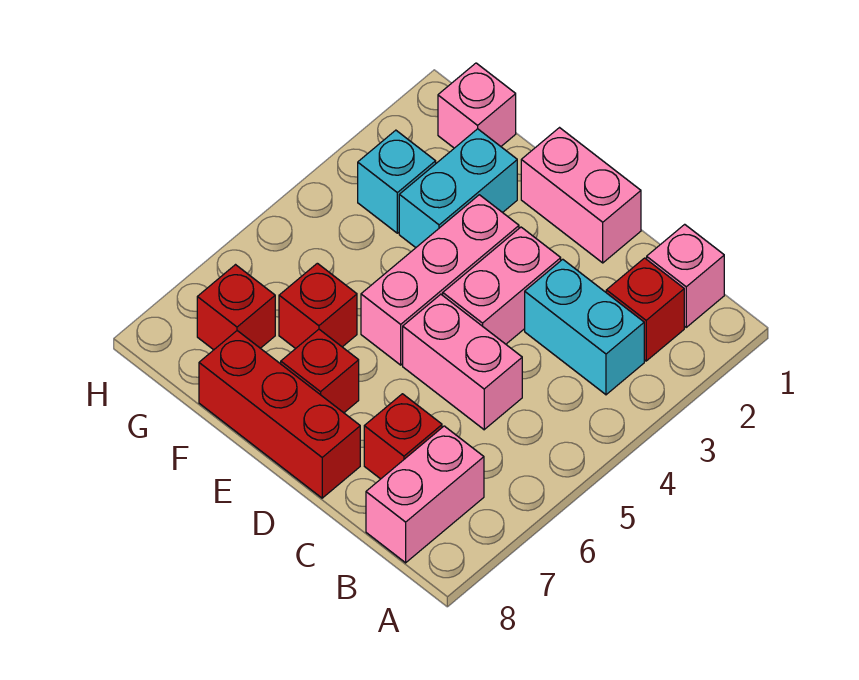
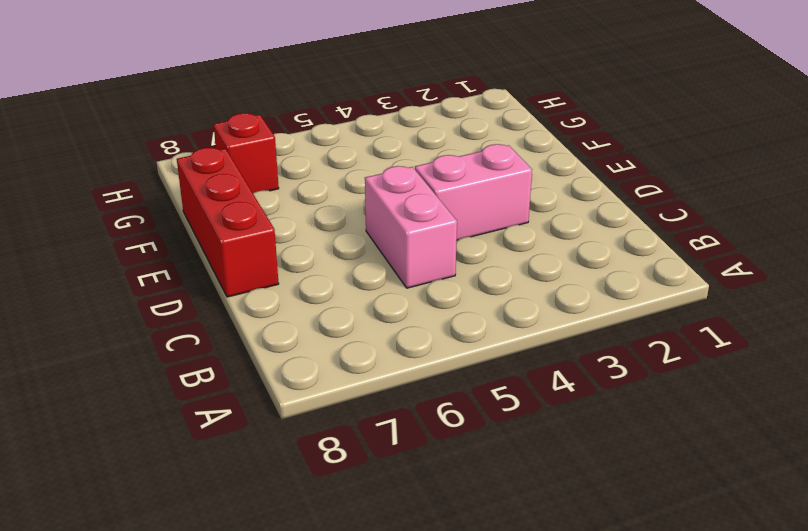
none -> pink 1x1 brick [647,224,724,327]
none -> red 1x1 brick [606,258,684,361]
none -> cyan 1x2 brick [525,259,644,395]

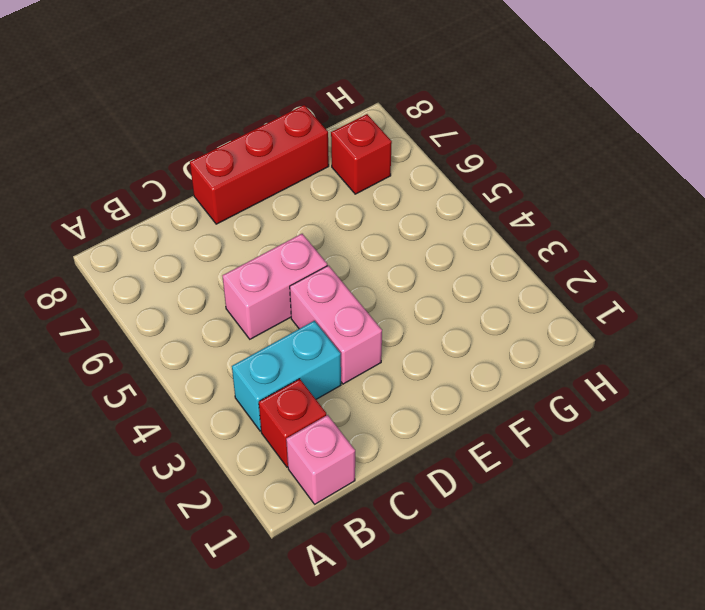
none -> pink 1x2 brick [366,426,484,563]
none -> red 1x1 brick [364,394,442,479]
none -> pink 1x2 brick [521,128,641,263]

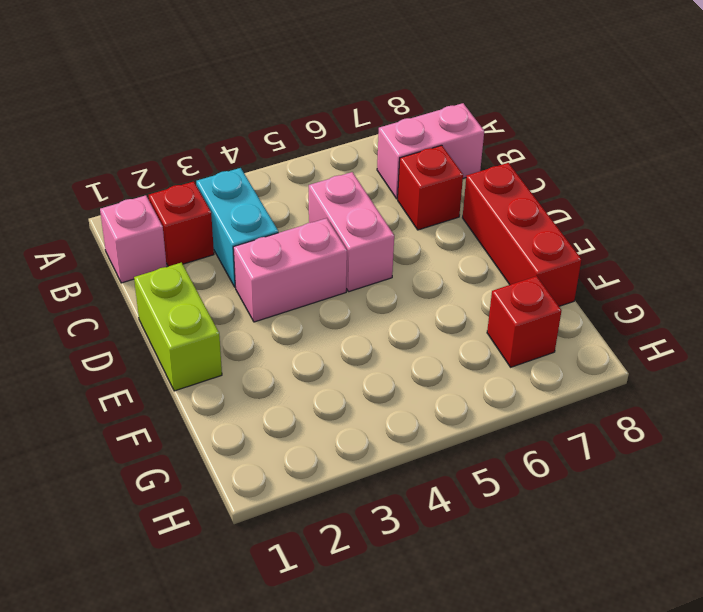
lime 1x2 brick [134,263,222,391] -> pink 1x2 brick [521,128,641,263]
none -> pink 1x3 brick [361,195,519,365]
none -> red 1x1 brick [281,329,359,413]
none -> cyan 1x2 brick [399,129,517,248]

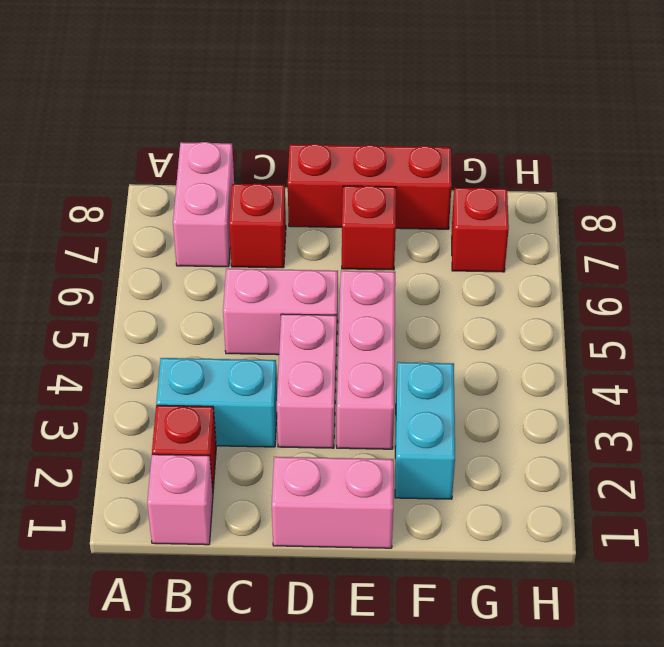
none -> red 1x1 brick [279,263,357,349]
none -> pink 1x1 brick [438,63,516,148]
none -> cyan 1x1 brick [358,130,436,233]

